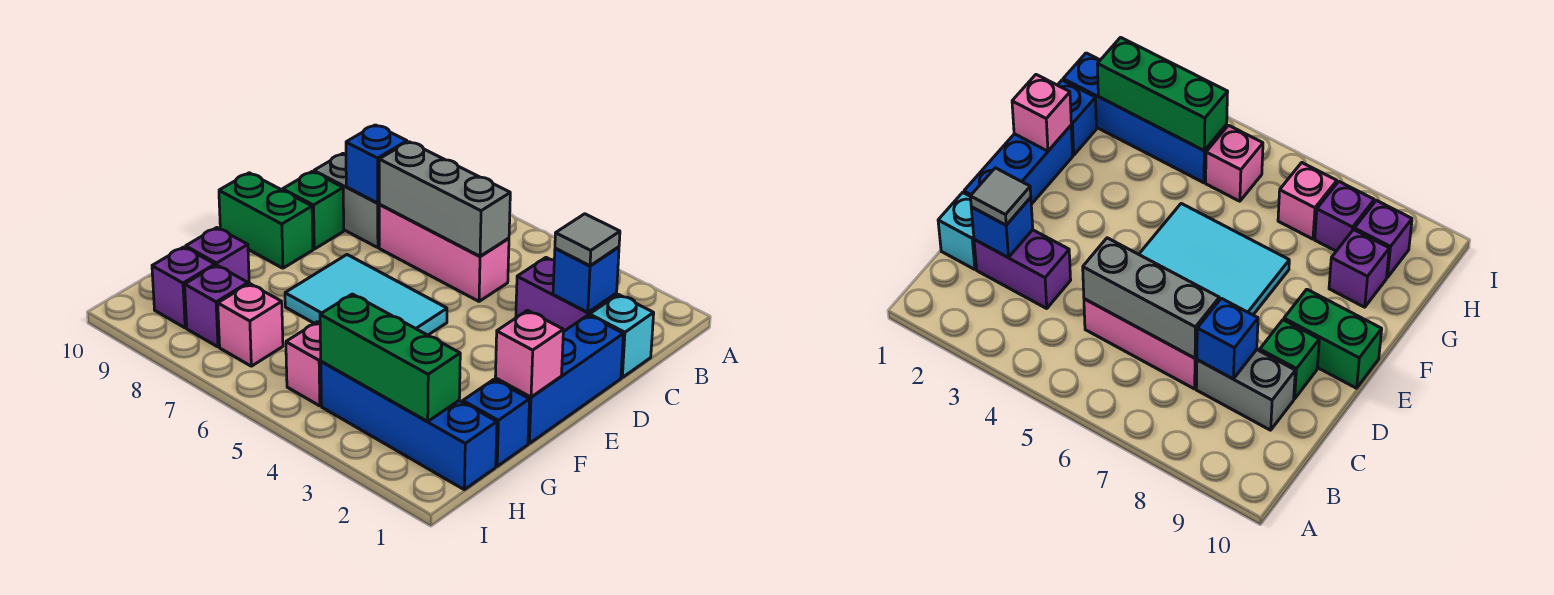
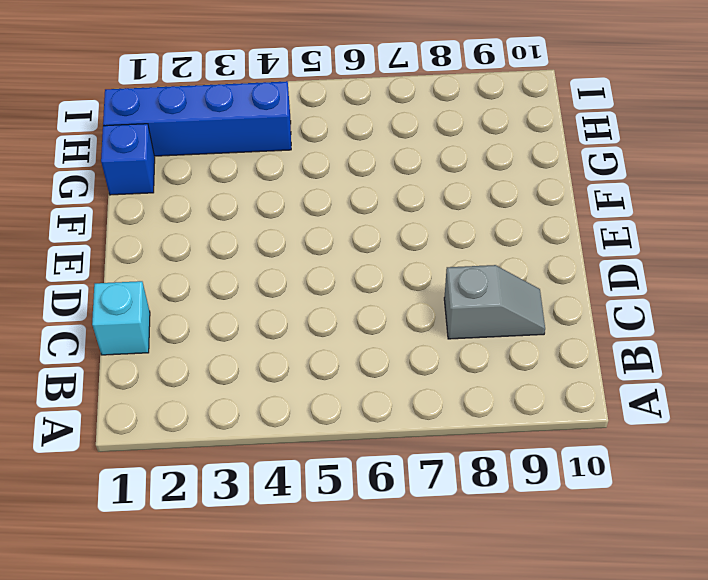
grey 1x2 slope [444,265,545,339] -> grey 1x2 brick [314,154,380,248]
none -> purple 1x2 brick [516,258,617,332]
none -> pink 1x3 brick [379,205,509,301]
none -> blue 1x3 brick [495,315,623,443]

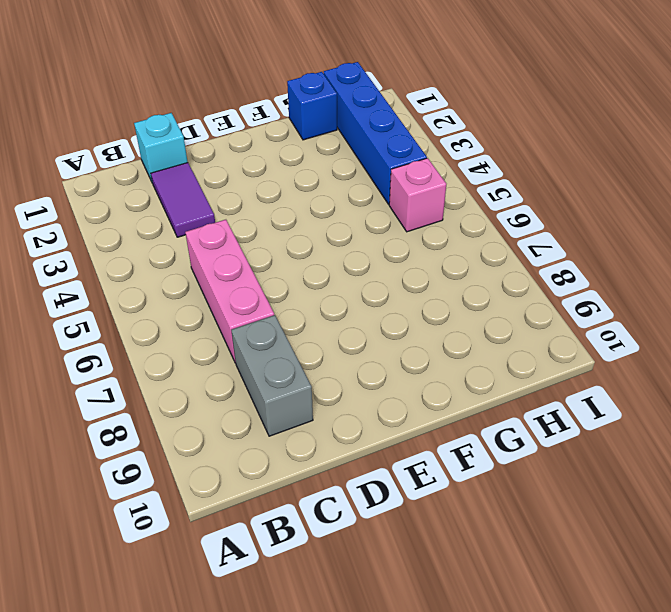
purple 1x2 tile [151,163,215,237] -> purple 1x2 brick [516,258,617,332]
none -> blue 1x3 brick [495,315,623,443]
none -> green 1x1 brick [283,171,344,249]
none -> cyan 2x3 tile [285,255,447,335]

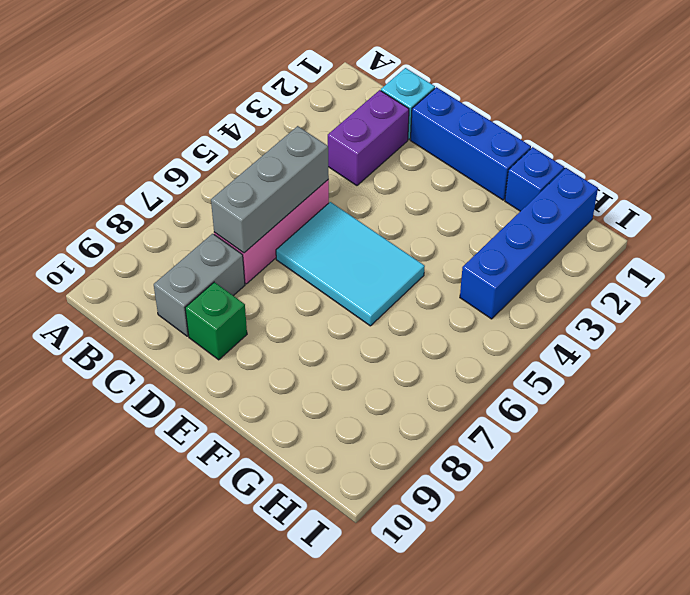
cyan 2x3 tile [276,202,425,326] -> cyan 2x3 tile turned to [285,255,447,335]
none -> green 1x2 brick [219,173,313,268]
none -> purple 1x1 brick [186,228,249,284]
none -> pink 1x1 brick [286,322,322,406]

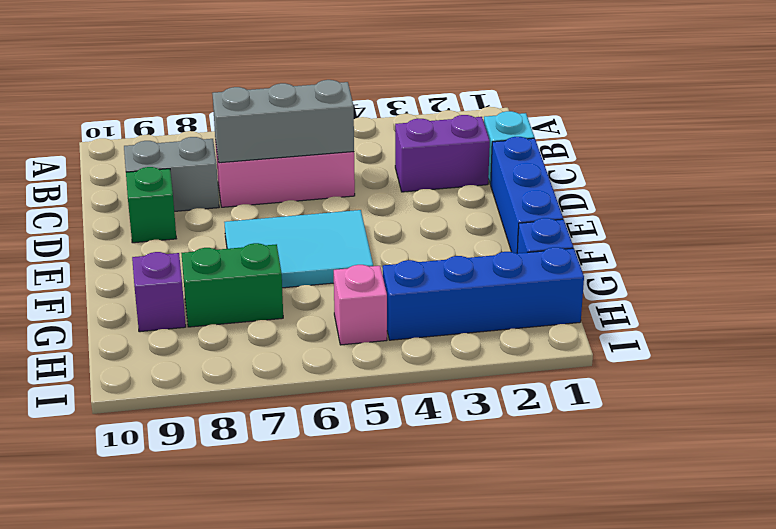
green 1x2 brick [181,243,283,327] -> green 1x2 brick moved to [219,173,313,268]
none -> pink 1x1 brick [218,284,283,366]
none -> purple 1x1 brick [185,265,248,347]
none -> purple 1x1 brick [152,247,215,328]

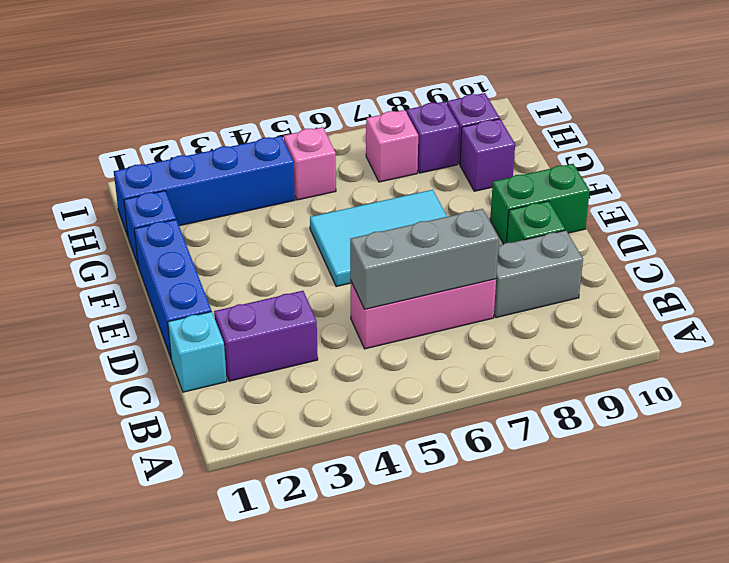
none -> blue 1x1 brick [553,247,619,312]
none -> blue 1x1 brick [346,125,407,203]
none -> pink 1x1 brick [495,310,563,397]

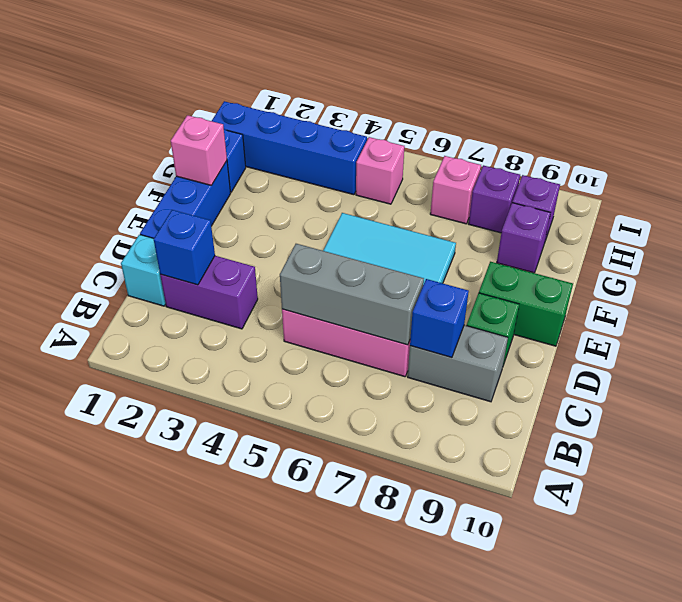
none -> green 1x3 brick [320,294,460,421]
none -> grey 1x1 tile [555,214,620,266]

